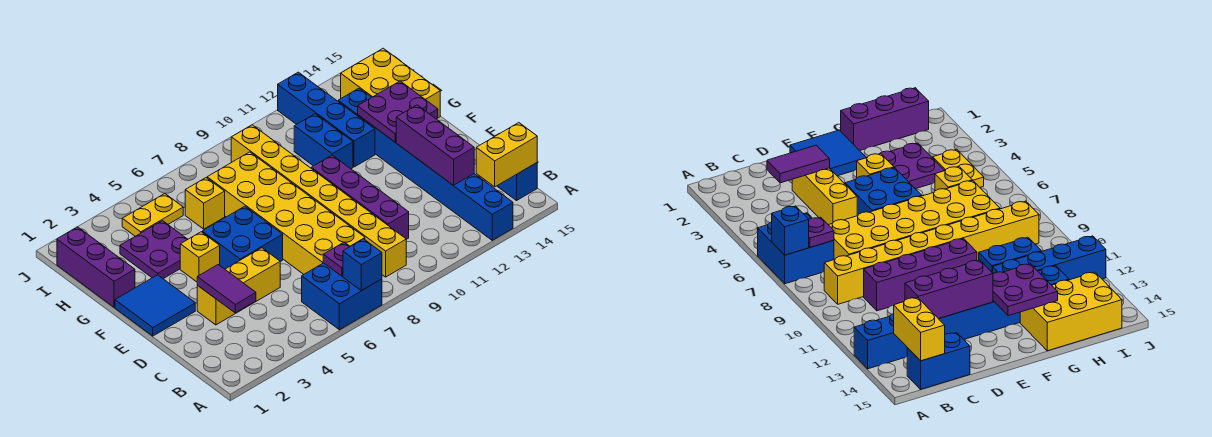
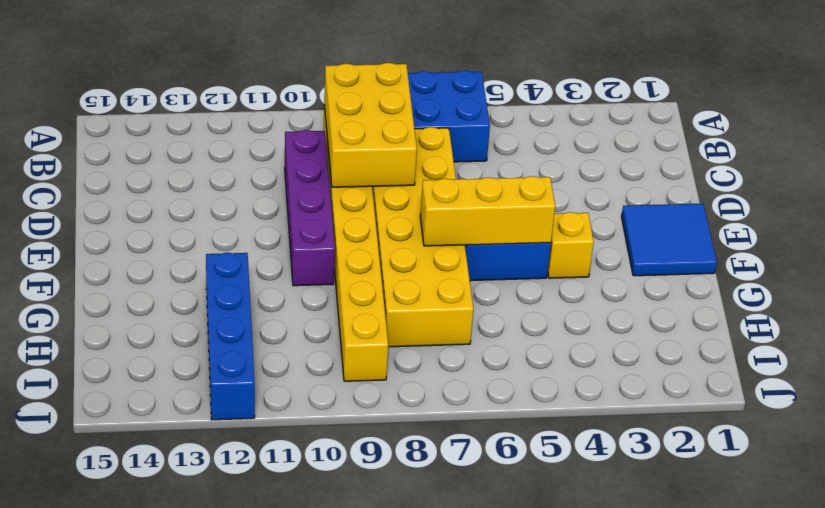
yellow 2x3 brick [324,63,417,187] -> yellow 2x3 brick moved to [341,48,440,119]
yellow 1x3 brick [420,176,555,246] -> yellow 1x3 brick moved to [197,248,280,325]
none -> blue 1x8 brick [338,88,513,240]
none -> blue 1x2 brick [497,163,537,200]
none -> purple 1x3 brick [57,227,135,307]

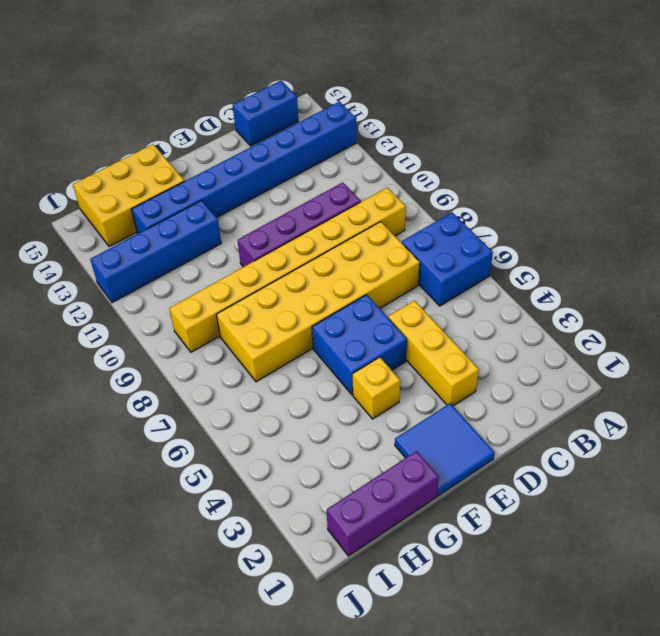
none -> purple 2x2 plate [120,221,188,279]
none -> blue 1x2 brick [294,114,353,169]
none -> yellow 1x1 brick [185,178,225,229]

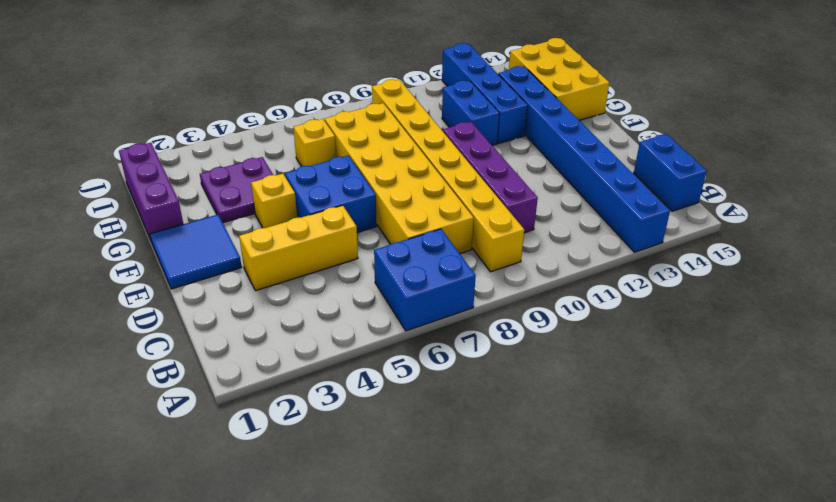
none -> yellow 1x2 plate [122,194,183,236]
none -> blue 1x1 brick [343,239,382,291]
none -> purple 1x1 plate [323,242,350,276]

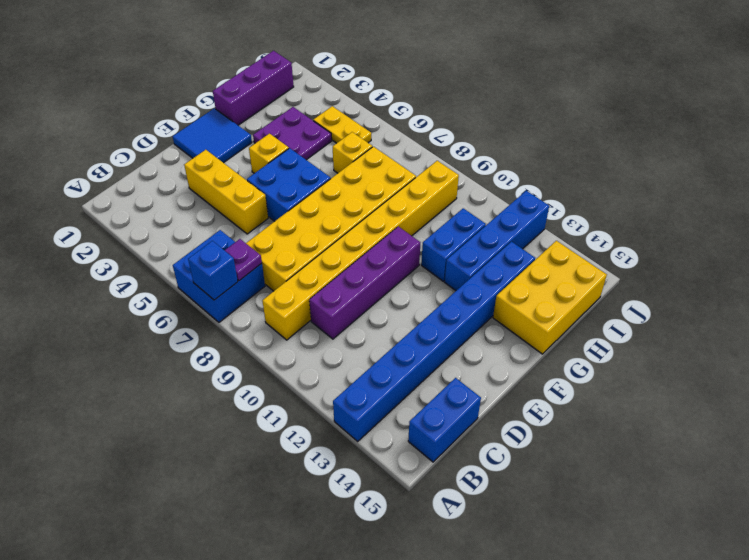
none -> yellow 1x2 brick [476,123,537,187]
none -> purple 1x2 tile [197,265,256,313]
none -> purple 1x3 brick [396,105,474,186]

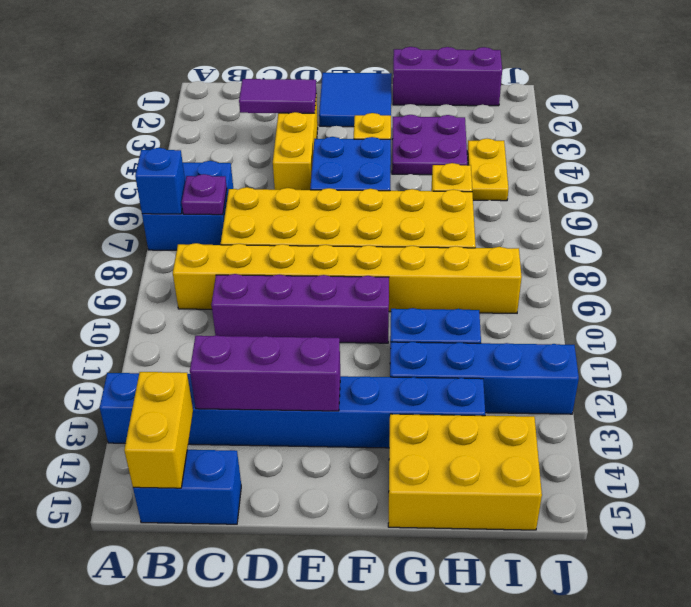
none -> purple 2x2 plate [358,81,438,142]

